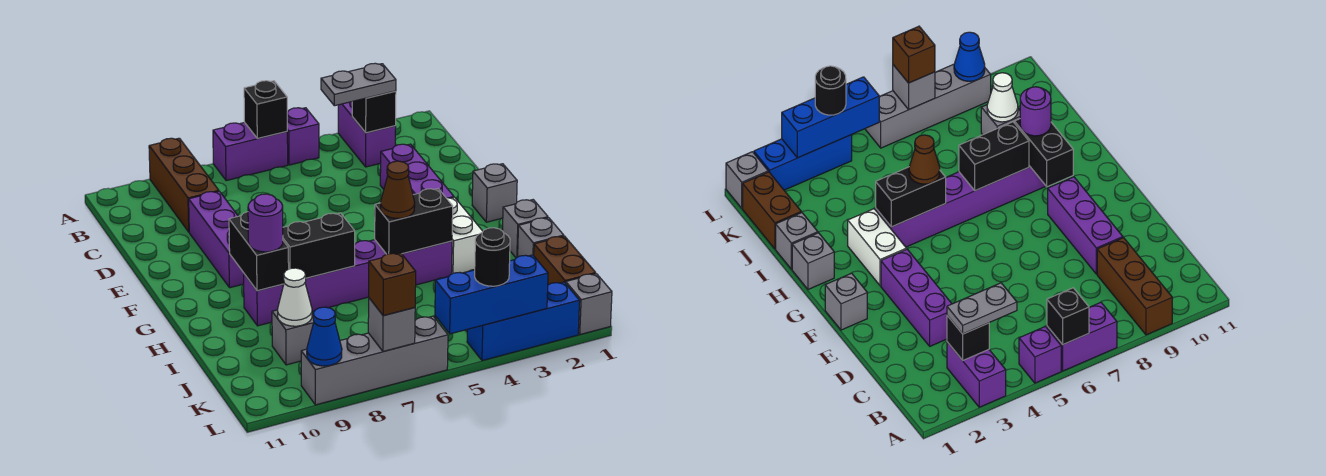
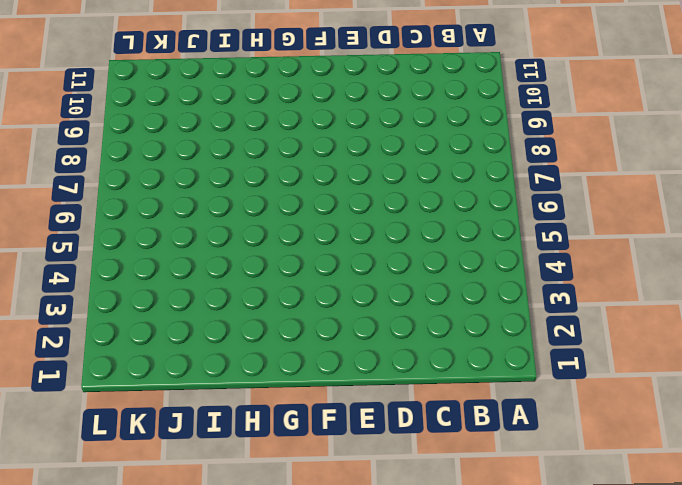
none -> purple 1x2 brick [338,102,396,167]
none -> purple 1x1 brick [287,108,319,165]
none -> purple 1x2 brick [213,122,288,181]
none -> brown 1x3 brick [149,138,219,232]

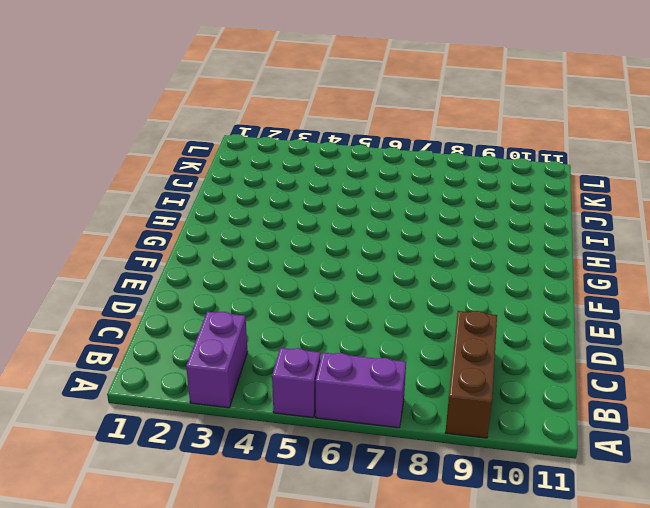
none -> purple 1x3 brick [380,144,454,198]
none -> purple 1x3 brick [189,191,244,288]
none -> grey 1x1 brick [472,164,517,222]
none -> white 1x2 brick [447,197,483,274]

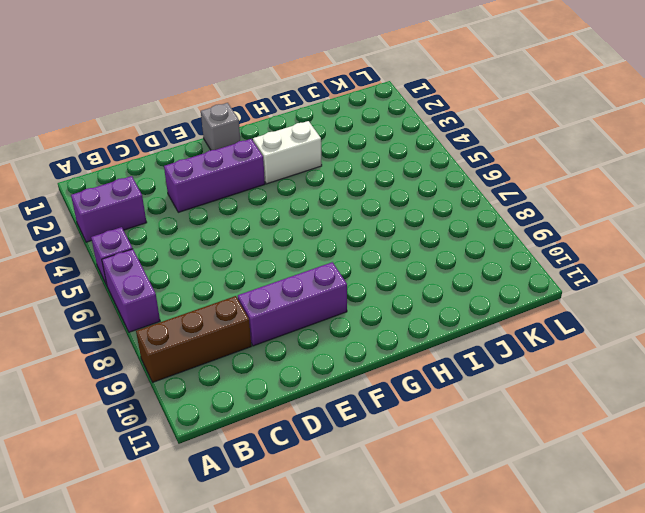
none -> grey 1x1 brick [503,200,548,258]
none -> purple 1x6 brick [244,240,452,326]
none -> grey 1x1 brick [518,218,564,257]
none -> brown 1x2 brick [534,236,596,285]

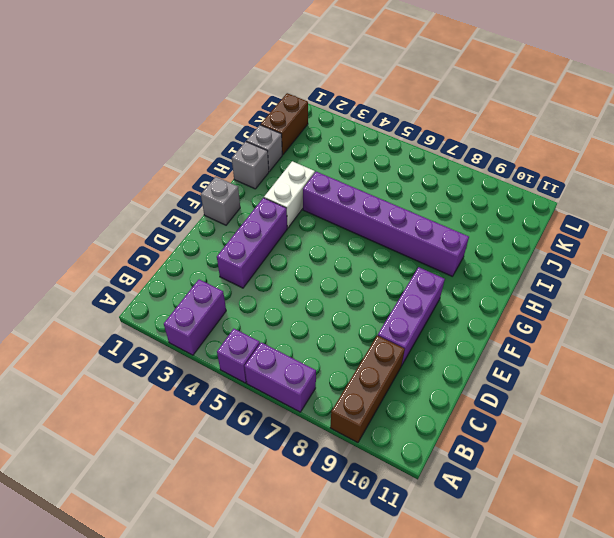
none -> grey 1x1 brick [272,310,314,365]
none -> grey 1x1 brick [566,274,612,335]
none -> blue 1x3 brick [467,282,580,361]
none -> grey 1x4 brick [301,316,448,405]

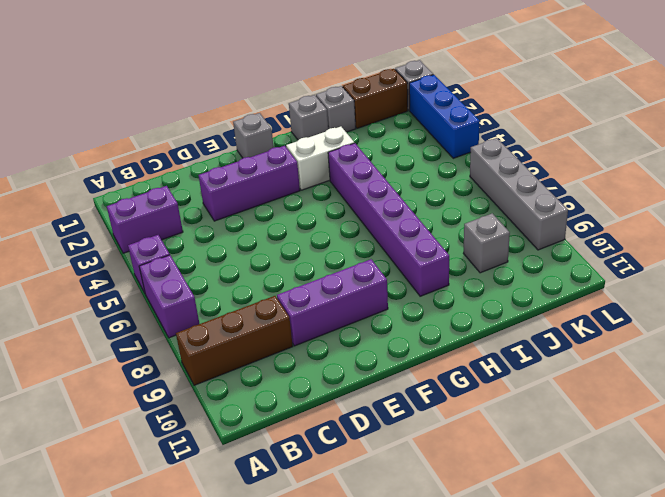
none -> black 1x1 brick [244,81,287,138]
none -> black 1x1 brick [352,91,396,133]
none -> black 1x2 brick [229,212,289,291]
none -> black 1x2 brick [375,189,453,254]

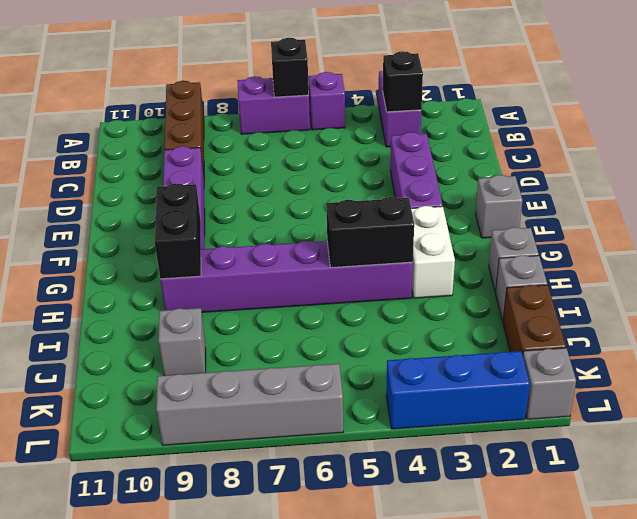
none -> black 1x2 brick [283,213,355,278]
none -> white 1x1 cone [278,268,312,326]
none -> blue 1x3 brick [435,255,548,334]
none -> grey 1x1 brick [368,298,415,352]

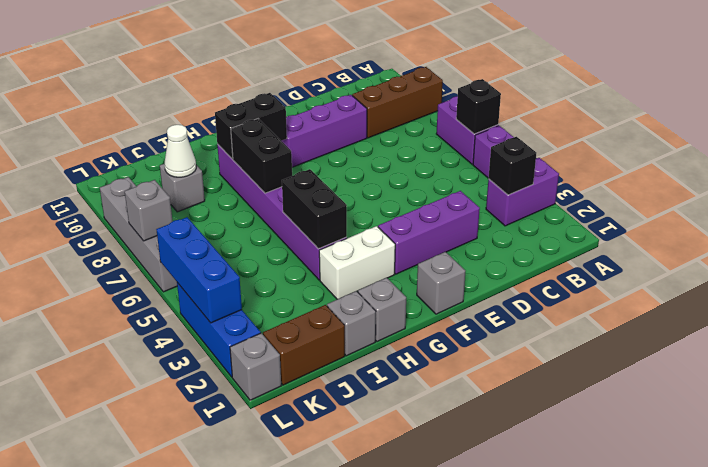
none -> blue 1x1 cone [307,307,342,366]
none -> grey 1x2 plate [321,63,396,106]
none -> brown 1x1 cone [381,161,415,219]
none -> purple 1x1 round brick [248,194,283,252]

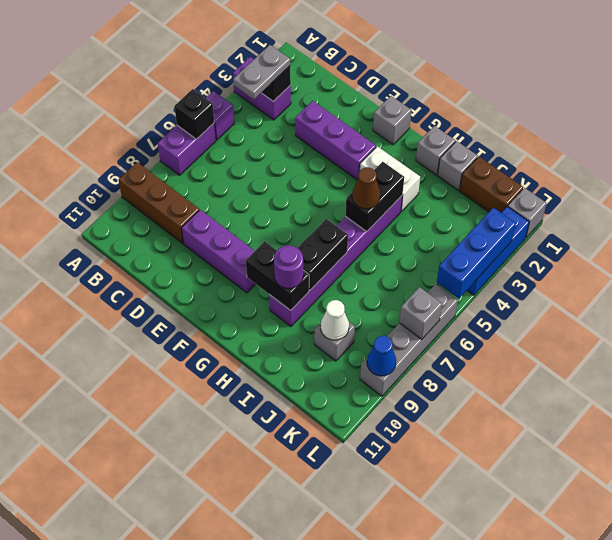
none -> black 1x1 round brick [475,228,510,286]
none -> brown 1x1 brick [369,253,416,316]

